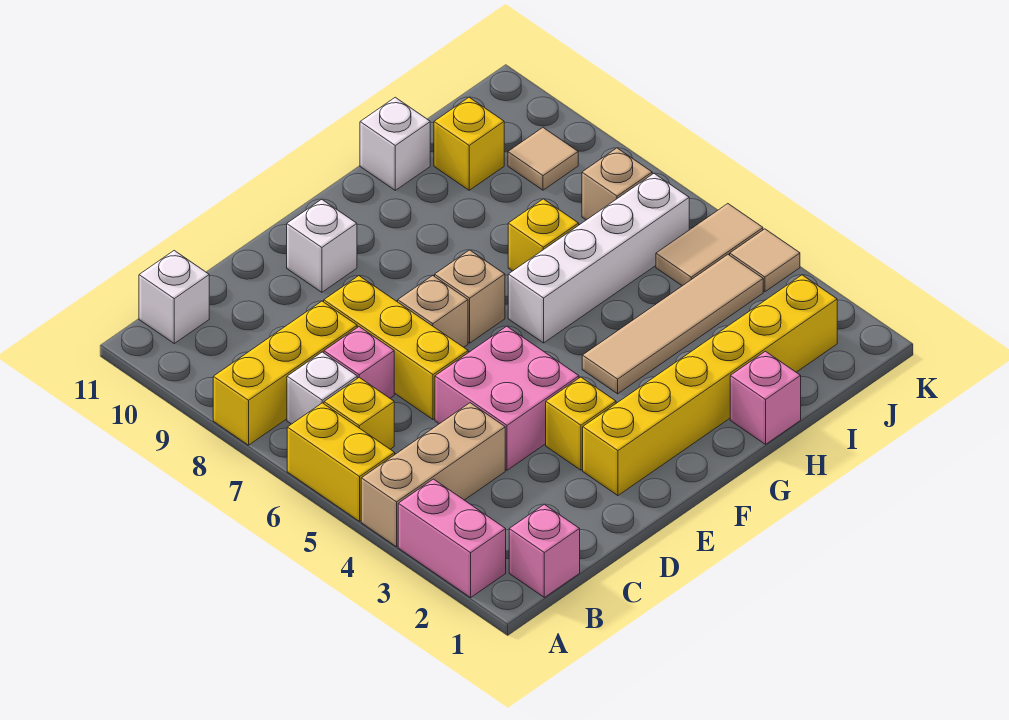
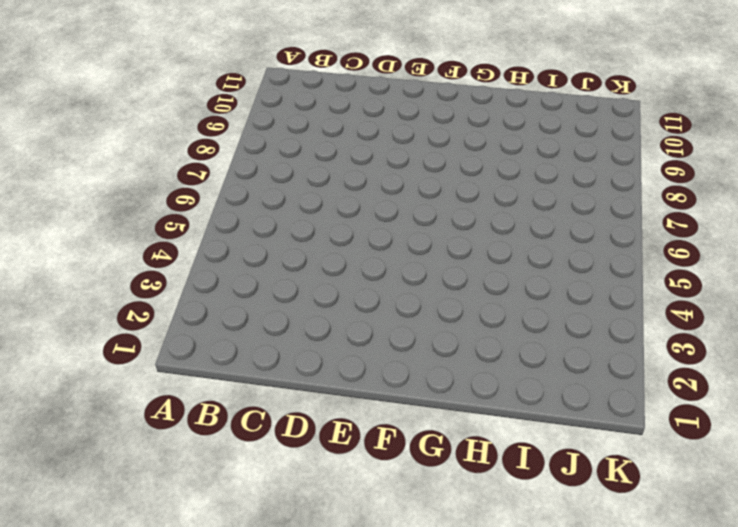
none -> pink 1x2 brick [398,479,506,598]
none -> tan 1x3 brick [361,403,505,547]
none -> yellow 1x2 brick [287,403,395,521]

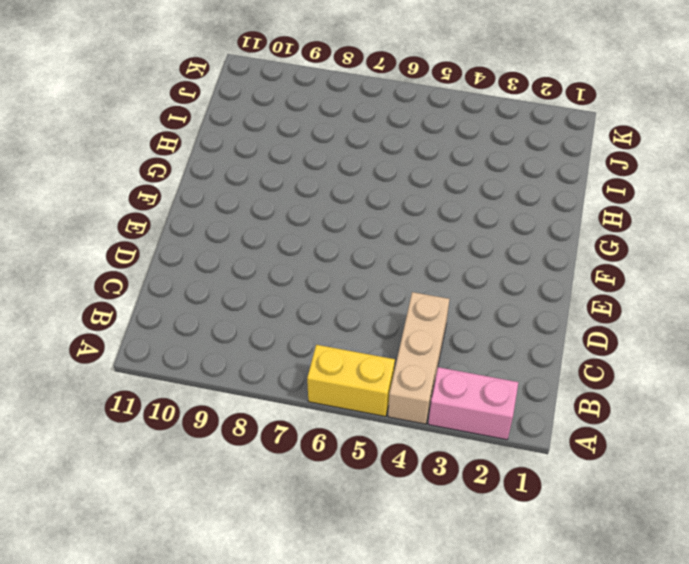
none -> yellow 1x3 brick [213,301,357,445]
none -> pink 1x1 brick [509,504,580,597]
none -> yellow 1x1 brick [324,377,394,449]

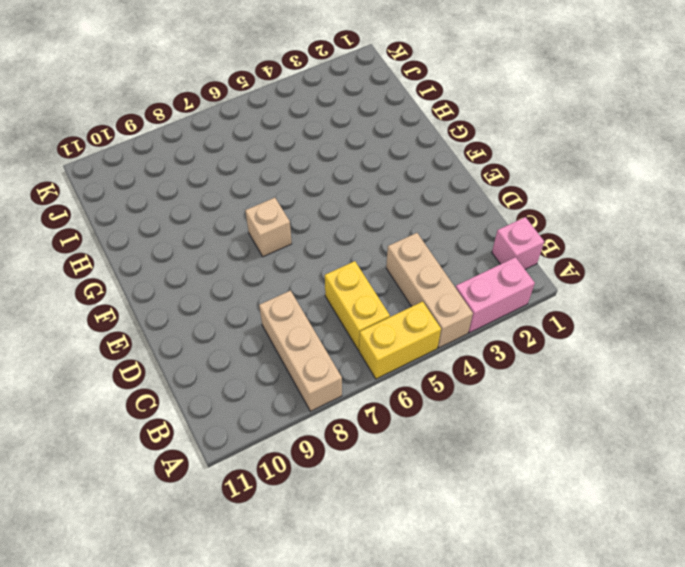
tan 1x3 brick [259,290,342,411] -> yellow 1x3 brick [213,301,357,445]
yellow 1x2 brick [325,261,390,350] -> yellow 1x1 brick [324,377,394,449]
none -> white 1x1 brick [287,352,357,424]
none -> white 1x1 brick [139,251,209,343]
none -> pink 1x1 brick [324,327,394,398]

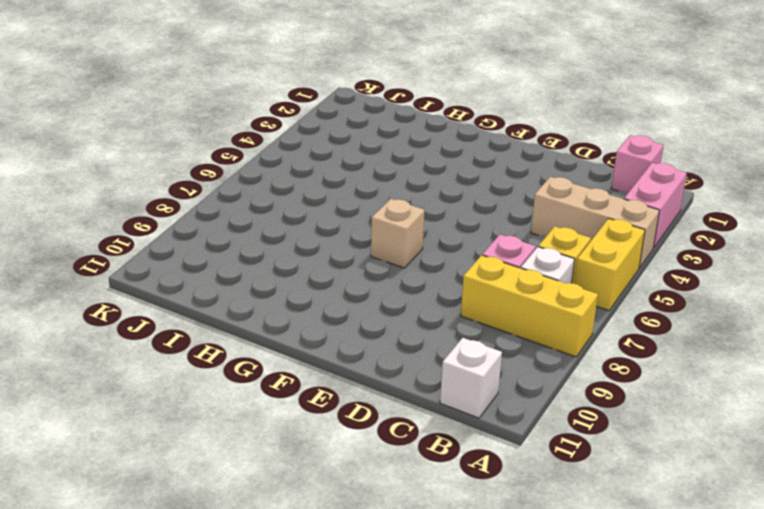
none -> pink 2x2 brick [435,326,579,470]
none -> yellow 1x3 brick [324,276,468,419]
none -> yellow 1x6 brick [583,275,837,495]

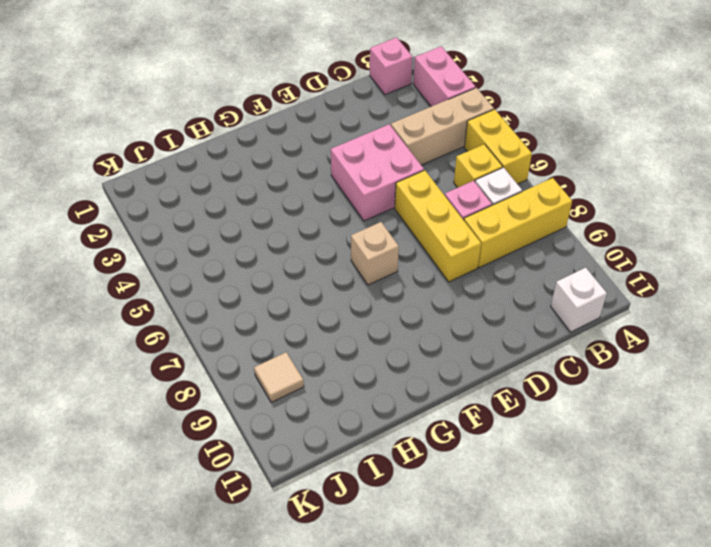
none -> yellow 1x6 brick [583,275,837,495]
none -> yellow 1x1 brick [546,377,616,470]
none -> tan 1x1 brick [398,275,468,347]

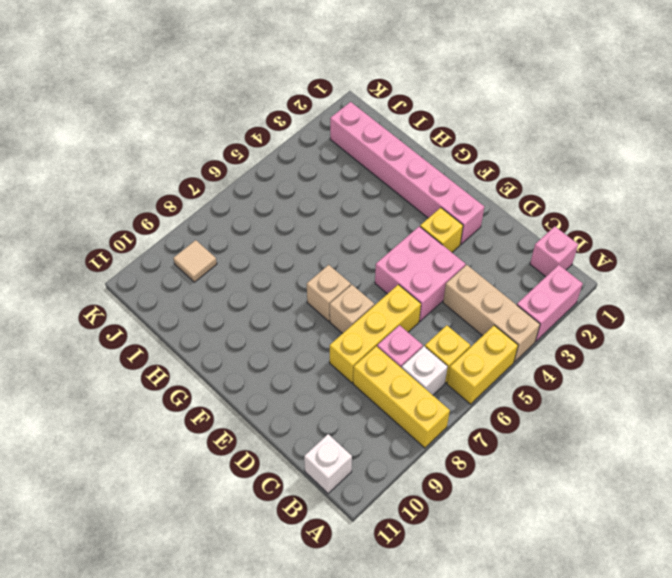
pink 1x6 brick [330,102,484,244] -> yellow 1x6 brick [583,275,837,495]
none -> white 1x1 brick [287,199,357,292]
none -> tan 1x4 tile [582,255,763,394]
none -> white 1x4 brick [508,173,689,343]

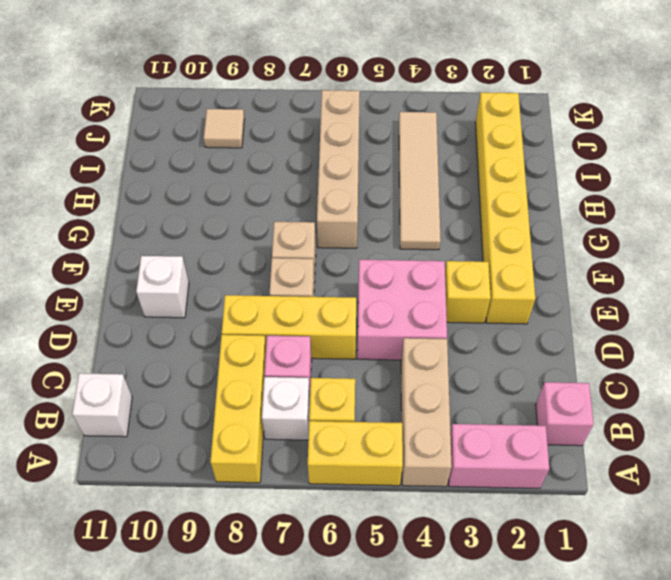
tan 1x4 brick [317,90,360,248] -> white 1x4 brick [508,173,689,343]
none -> pink 1x1 brick [730,351,801,444]
none -> yellow 1x1 brick [508,199,579,271]
none -> white 1x1 brick [360,97,430,190]

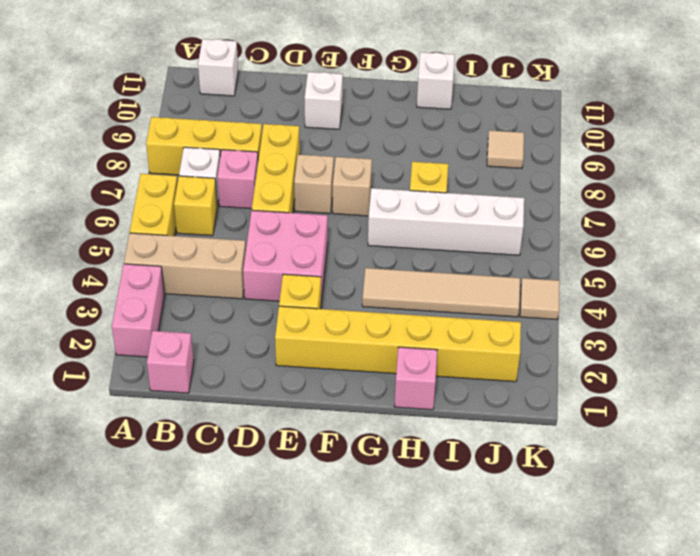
none -> yellow 1x1 brick [434,97,504,190]
none -> tan 1x2 tile [656,204,763,286]
none -> tan 1x1 brick [582,148,652,220]

